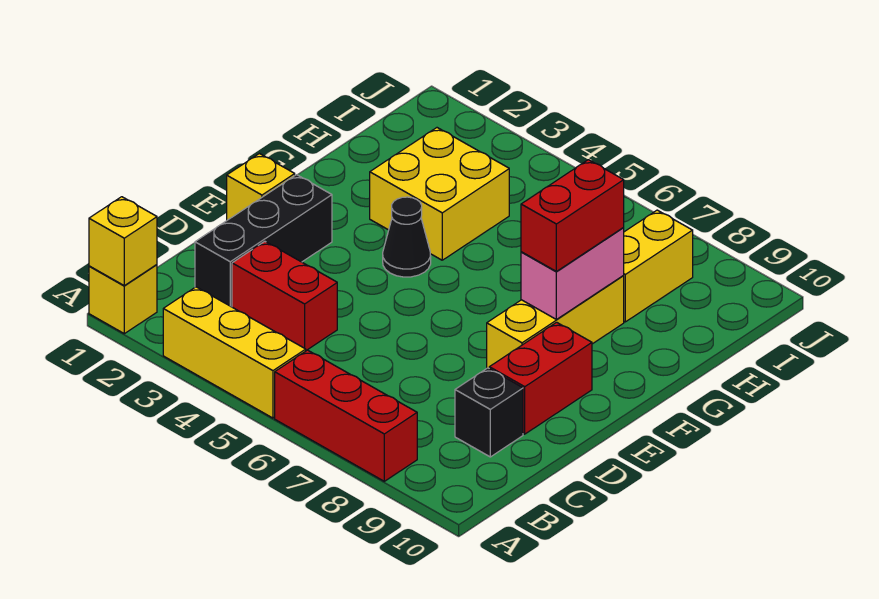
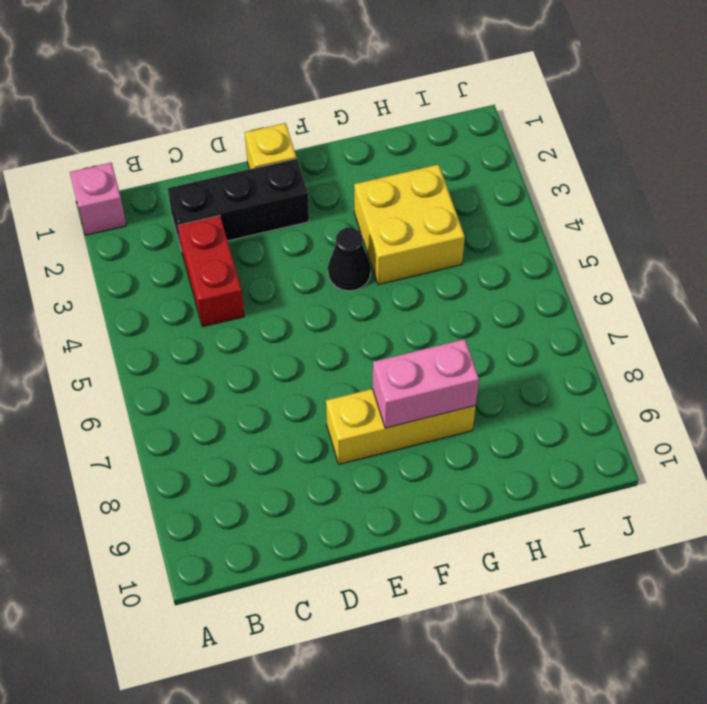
pink 1x1 brick [70,163,126,235] -> yellow 1x1 brick [89,265,157,334]
none -> yellow 1x3 brick [163,287,306,418]
none -> red 1x3 brick [275,350,417,481]
none -> black 1x1 brick [455,368,523,457]

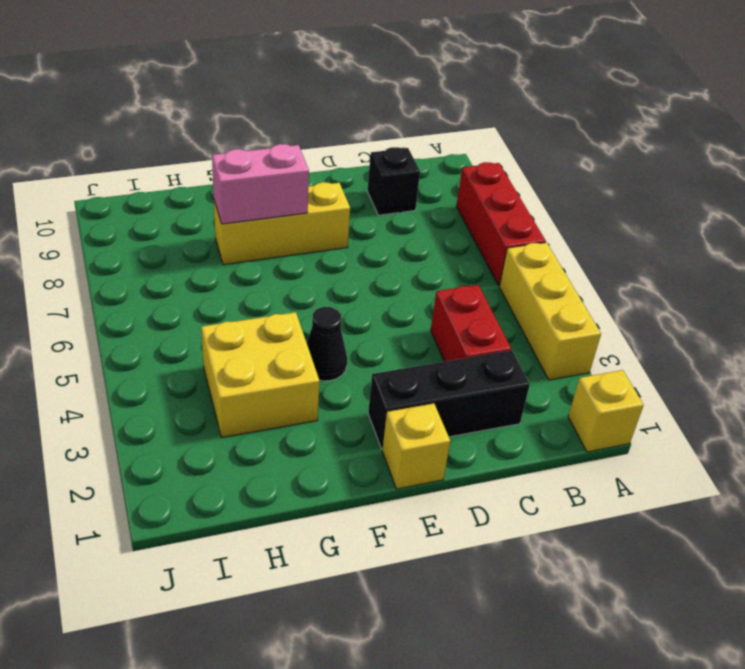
none -> red 1x2 brick [489,322,592,434]
none -> yellow 1x2 brick [623,210,693,322]
none -> yellow 1x1 brick [89,197,157,286]

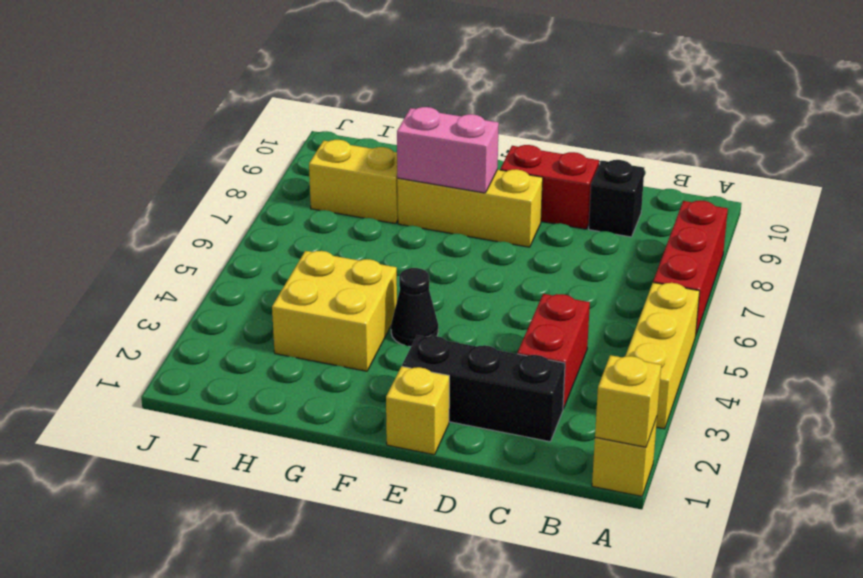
none -> red 1x2 brick [521,160,624,271]

